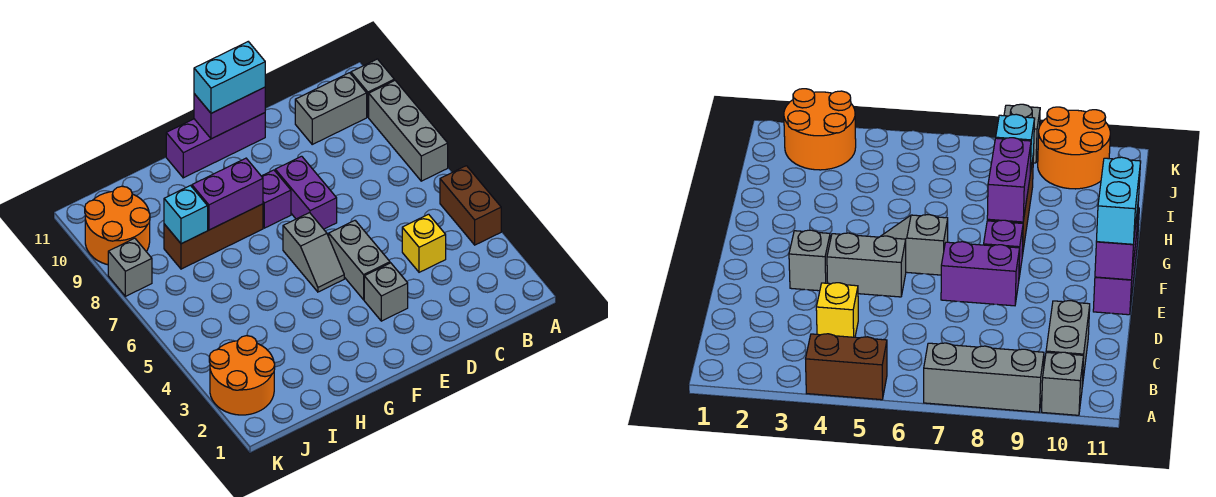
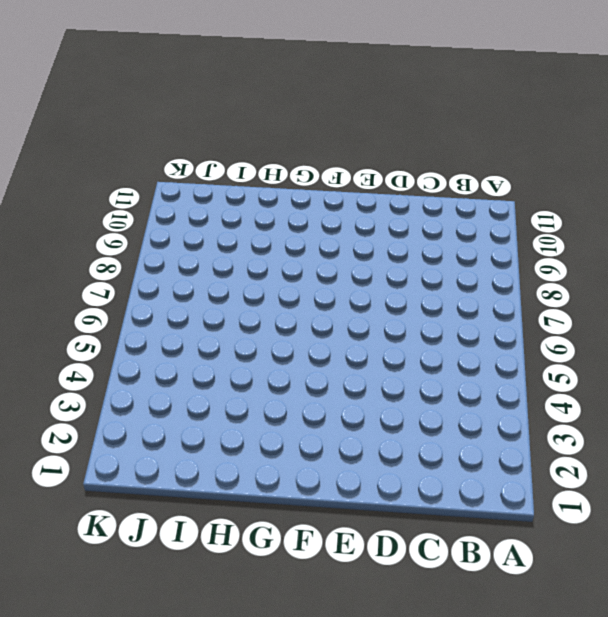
none -> brown 1x2 brick [440,166,501,245]
none -> grey 1x3 brick [369,80,448,181]
none -> grey 1x1 brick [351,59,394,117]

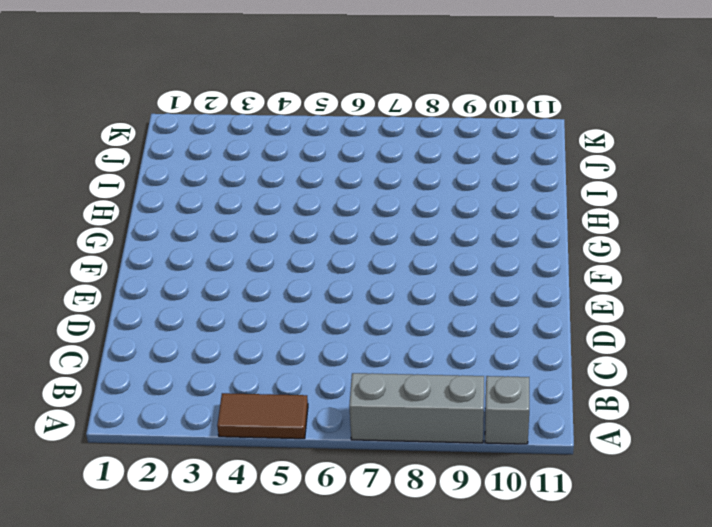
brown 1x2 tile [217,393,308,439] -> brown 1x2 brick [440,166,501,245]
none -> grey 1x2 brick [295,73,367,144]
none -> yellow 1x1 brick [402,214,446,272]
none -> grey 1x1 brick [364,263,408,321]

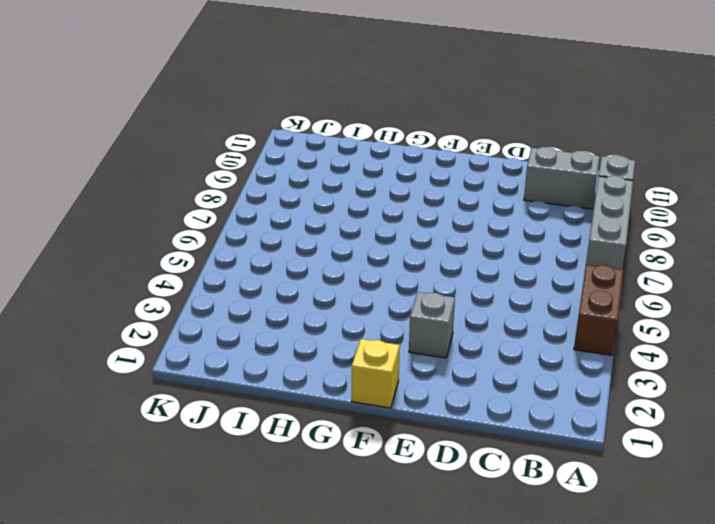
yellow 1x1 brick [352,339,400,408] -> yellow 1x1 brick moved to [402,214,446,272]
none -> grey 1x2 brick [329,221,390,300]
none -> purple 1x2 brick [275,156,337,229]
none -> purple 1x3 brick [166,113,265,178]

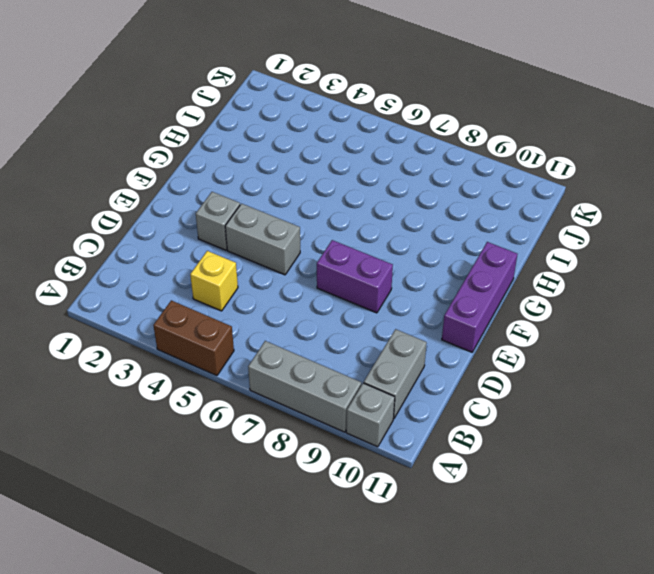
none -> grey 1x2 slope [283,213,344,292]
none -> purple 1x1 brick [262,170,291,228]
none -> brown 1x3 brick [164,204,263,269]

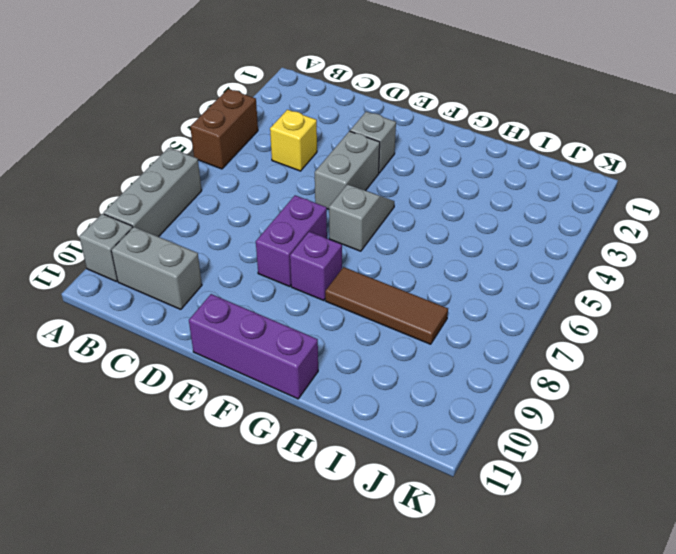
brown 1x3 tile [325,267,448,344] -> brown 1x3 brick [164,204,263,269]
none -> orange 2x2 round brick [209,336,275,415]
none -> orange 2x2 round brick [85,186,150,265]
none -> grey 1x1 brick [108,238,152,296]

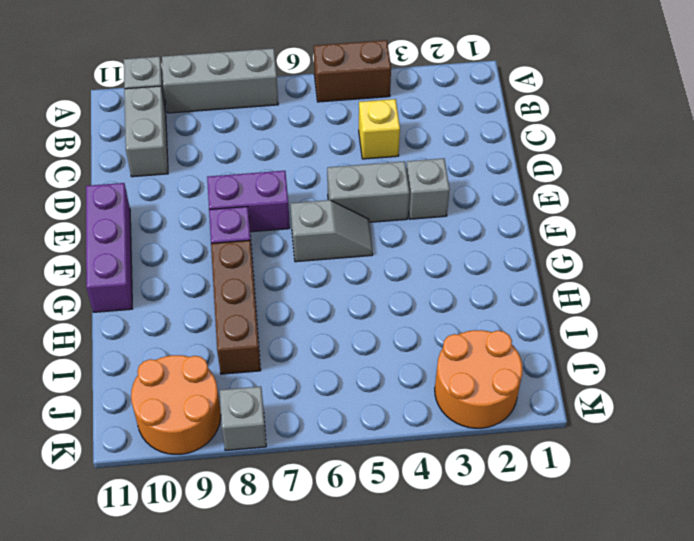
none -> purple 1x2 brick [194,87,265,139]
none -> purple 1x2 brick [192,158,263,230]
none -> cyan 1x1 brick [164,186,208,244]

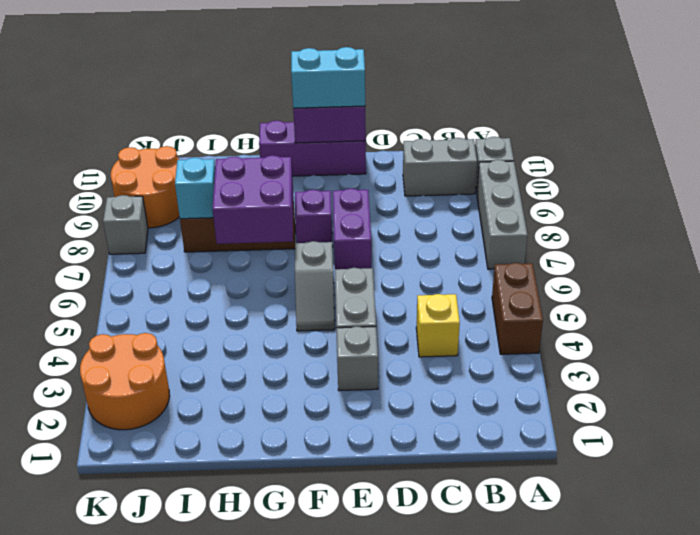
purple 2x2 brick [212,155,293,244] -> purple 1x2 brick [192,158,263,230]

